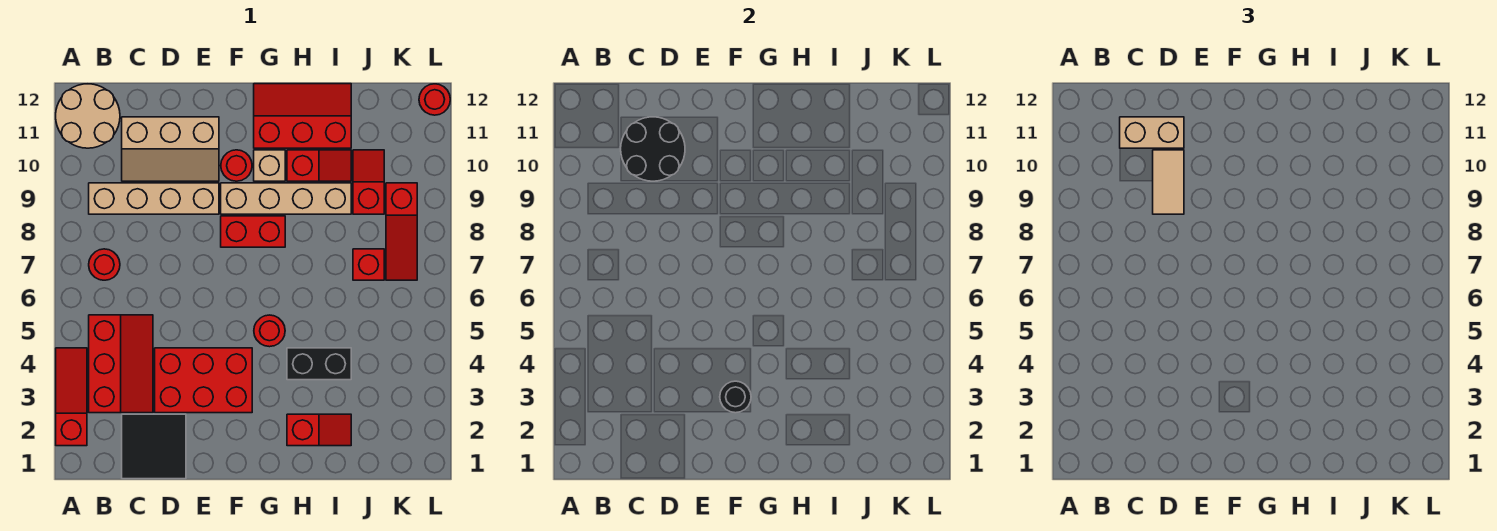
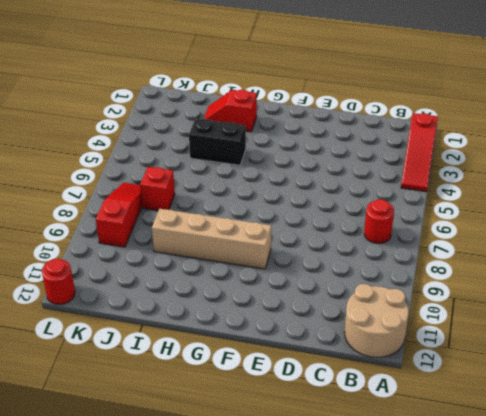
none -> red 2x3 slope [89,315,153,413]
none -> tan 1x4 brick [89,183,219,214]
none -> black 2x2 tile [122,414,186,479]

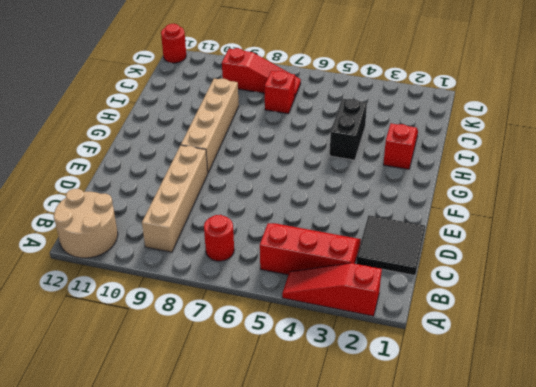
none -> tan 2x3 slope [122,117,219,181]
none -> red 2x3 brick [155,348,252,413]
none -> red 1x2 brick [221,216,285,247]

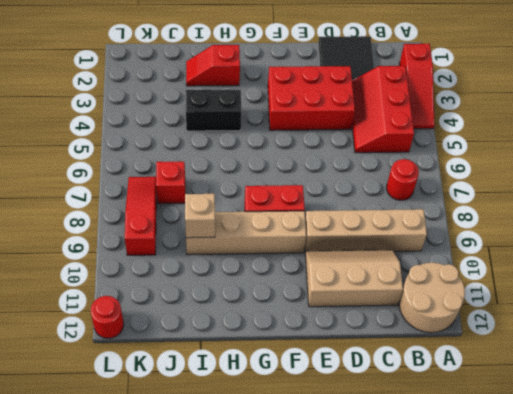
tan 1x1 brick [185,194,215,238] -> tan 1x1 brick moved to [254,150,285,181]
none -> red 1x1 round brick [221,150,252,181]
none -> red 1x1 round brick [254,315,285,347]
none -> red 2x3 slope [254,84,351,148]

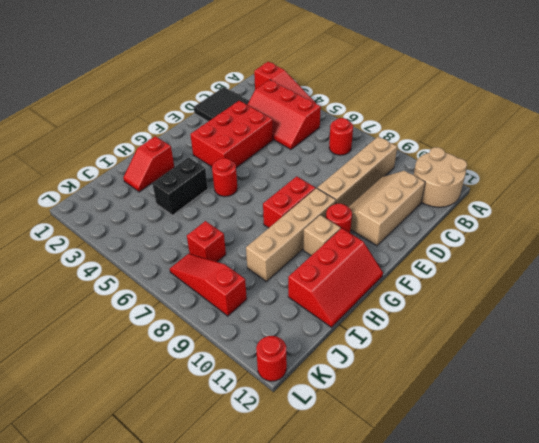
none -> red 1x2 slope [287,150,351,181]
none -> red 1x2 slope [353,150,384,214]
none -> black 2x2 round brick [621,117,685,181]

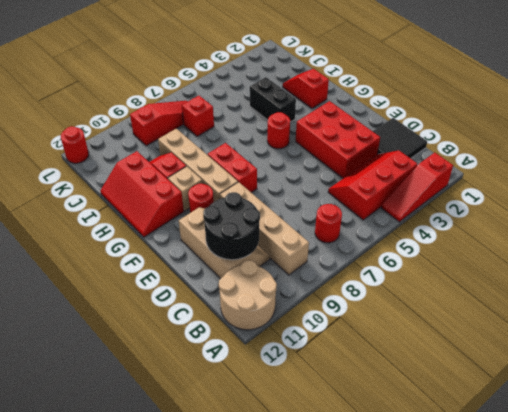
none -> red 1x2 slope [353,150,384,214]
none -> black 1x1 round brick [720,381,751,413]
none -> tan 1x2 brick [1120,117,1184,148]

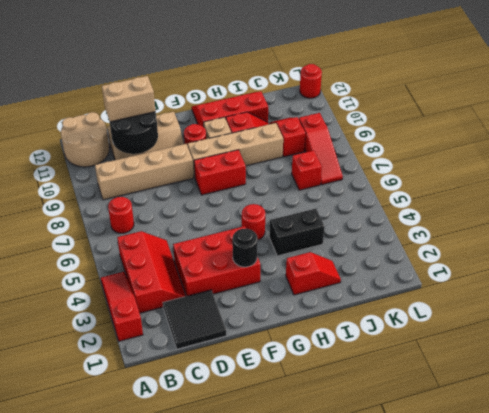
none -> tan 1x2 tile [1153,150,1184,214]

